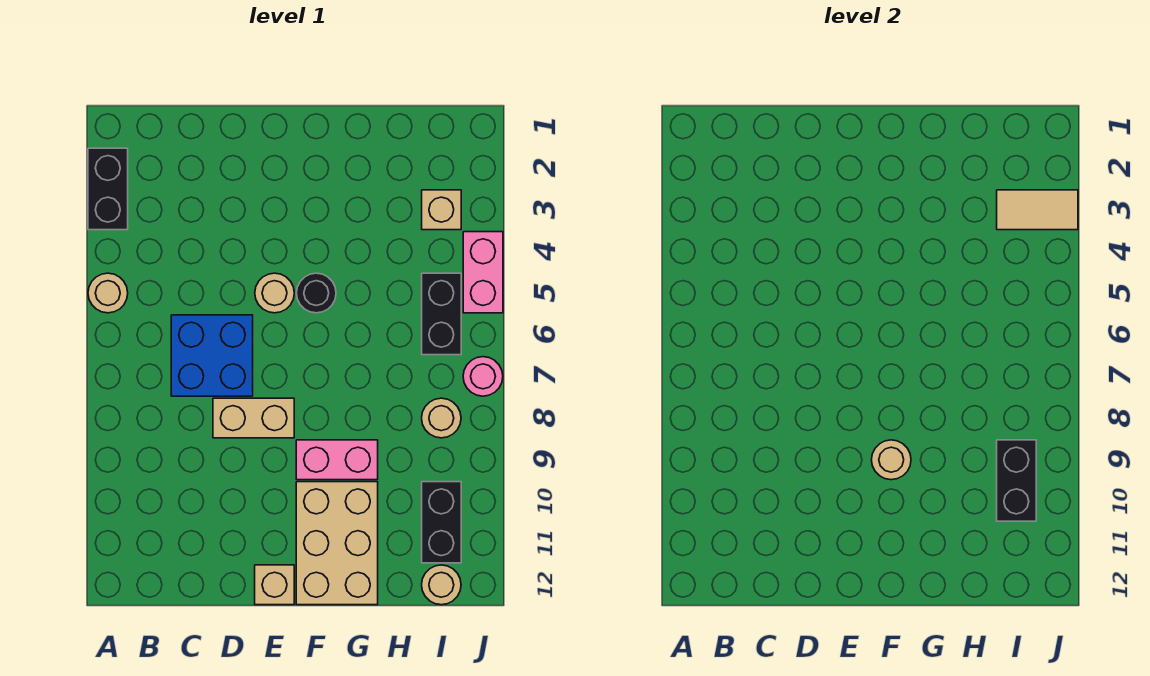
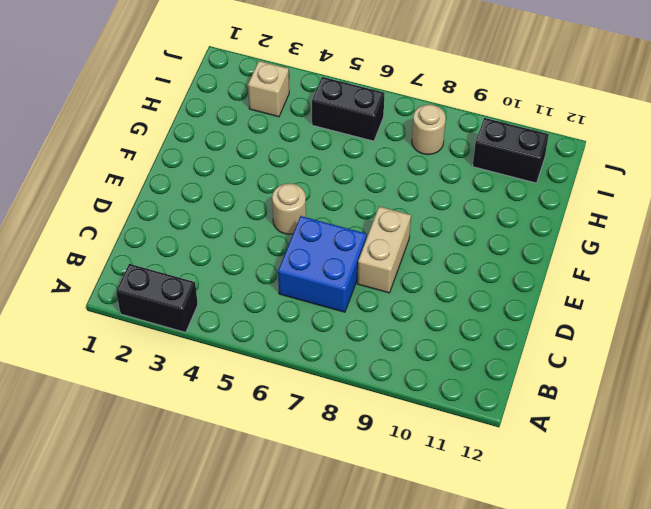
none -> tan 1x1 round brick [88,273,128,313]
none -> tan 1x1 brick [255,565,294,605]
none -> black 1x1 round brick [297,273,336,313]

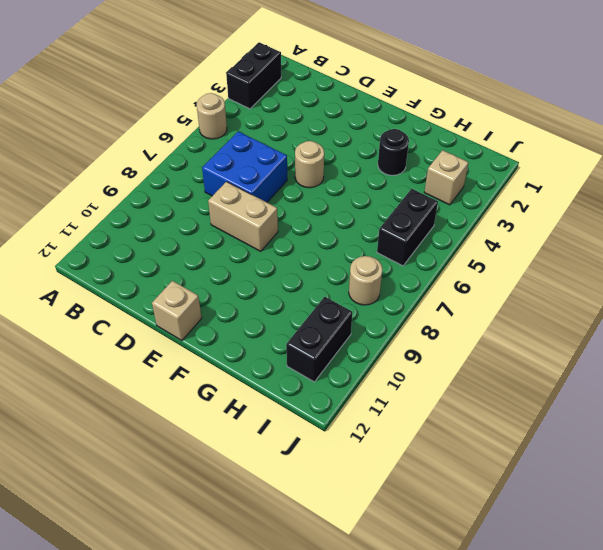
black 1x1 round brick [378,129,409,175] -> black 1x1 round brick moved to [297,273,336,313]
none -> pink 1x2 brick [296,440,378,480]
none -> tan 2x3 brick [296,482,378,605]
none -> tan 1x1 round brick [422,565,461,605]

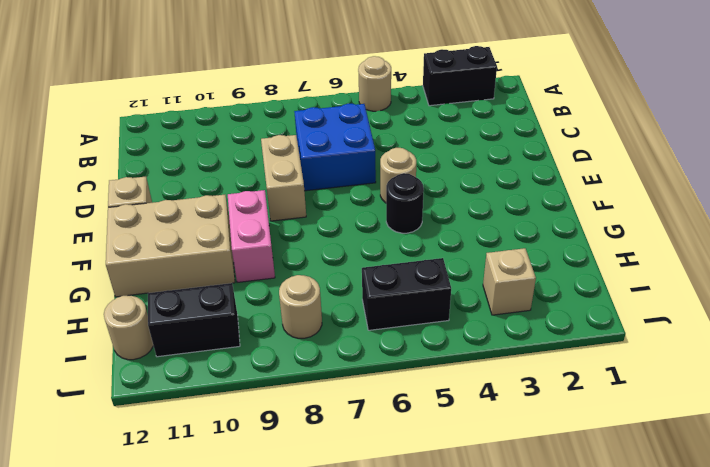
none -> pink 1x2 brick [463,232,503,313]
none -> pink 1x1 round brick [463,357,503,396]
none -> tan 1x1 round brick [872,440,911,480]

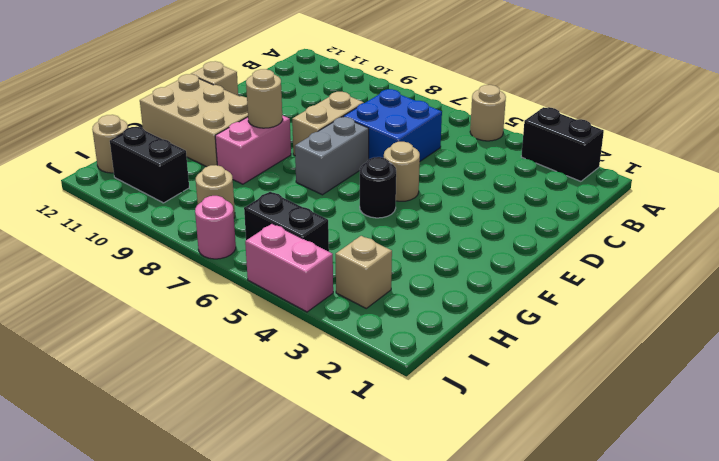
grey 1x2 brick [295,117,369,195] -> none
none -> tan 1x2 tile [997,190,1078,230]
none -> black 1x2 brick [997,440,1036,521]

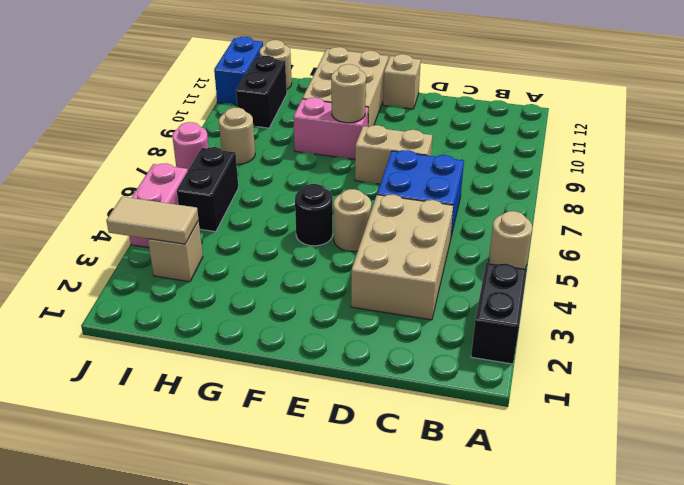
tan 2x3 brick [351,195,453,320] -> none
blue 1x2 brick [214,37,263,105] -> none
none -> black 1x2 brick [997,440,1036,521]

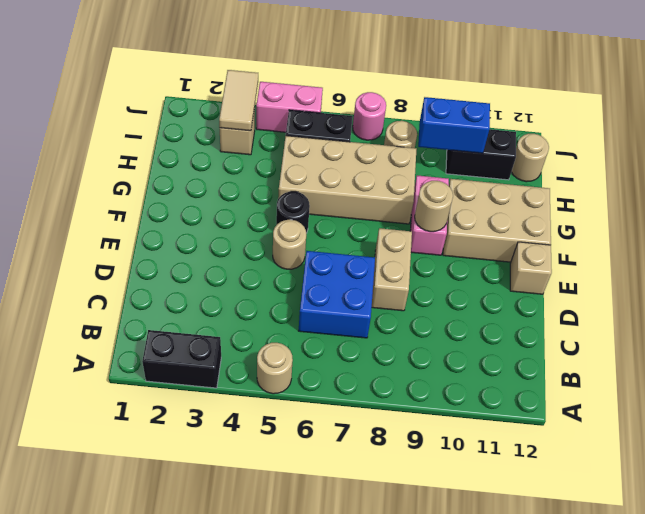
tan 2x4 brick [278,136,416,224] -> none
blue 1x2 brick [418,97,490,153] -> black 1x2 brick [997,440,1036,521]

